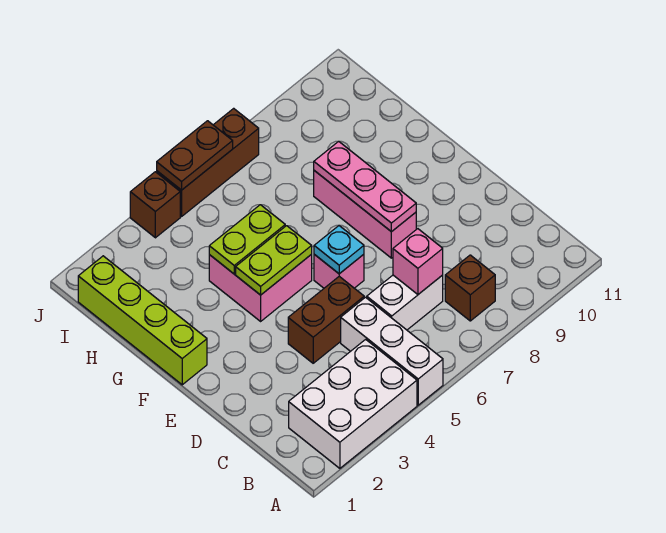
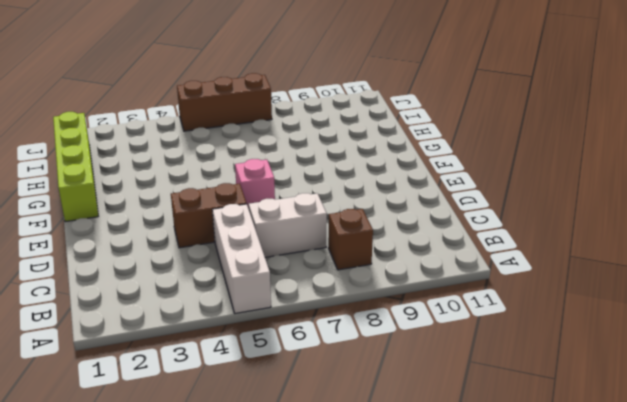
none -> white 2x3 brick [289,339,417,468]
none -> pink 1x3 brick [314,171,416,258]
none -> pink 2x2 brick [209,255,312,321]

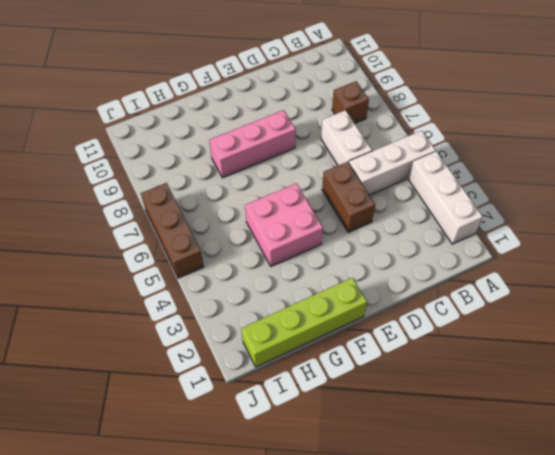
white 1x3 brick [409,151,483,244] -> white 2x3 brick [289,339,417,468]
none -> pink 1x1 brick [314,254,364,288]
none -> brown 1x1 brick [130,172,180,238]
none -> pink 1x1 brick [393,229,443,294]

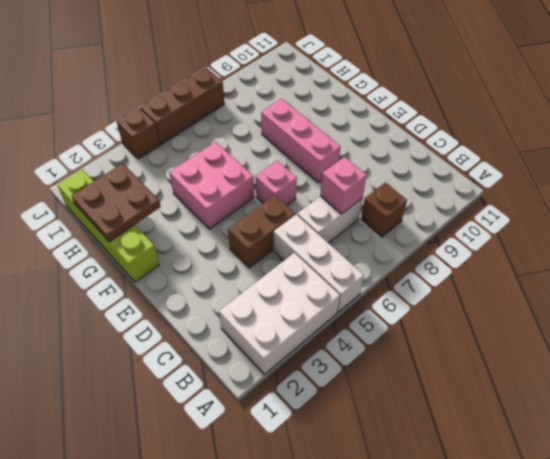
brown 2x2 plate [72,164,161,242] -> none
none -> cyan 1x1 plate [314,226,364,274]
none -> pink 1x3 plate [314,141,416,232]
none -> lime 1x2 plate [236,226,312,295]

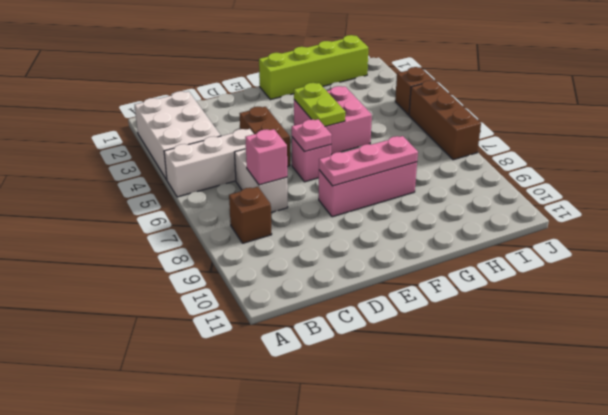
pink 1x1 plate [292,119,332,152] -> cyan 1x1 plate [314,226,364,274]
none -> lime 1x2 plate [209,205,285,274]
none -> brown 1x2 plate [157,121,233,190]

